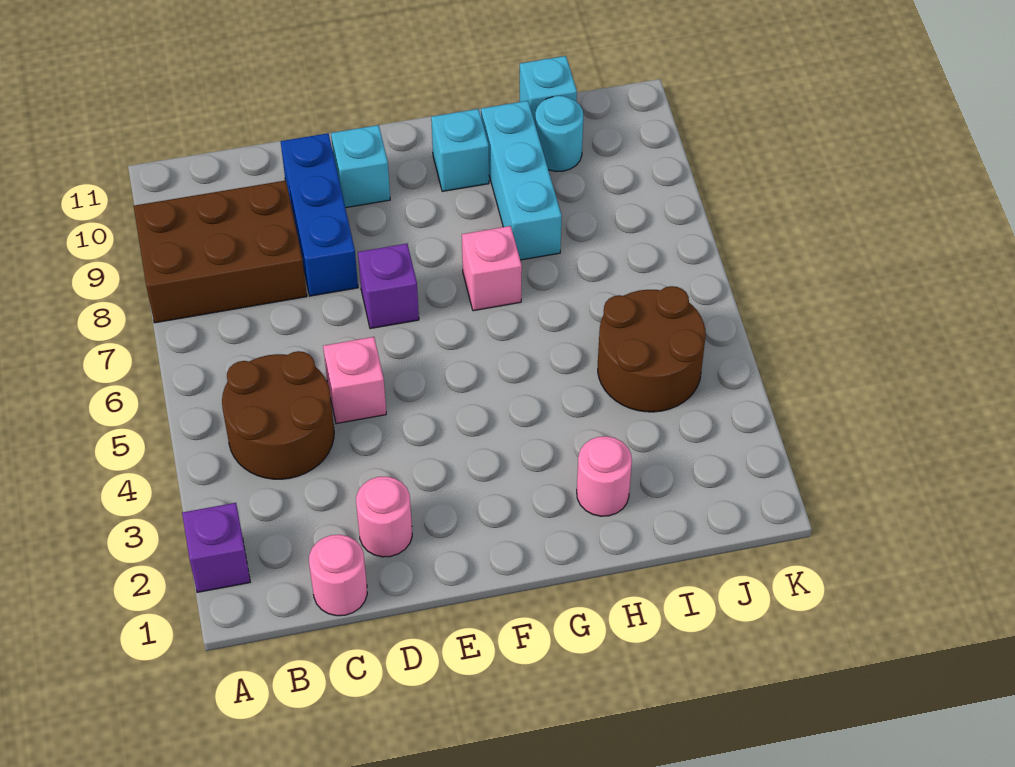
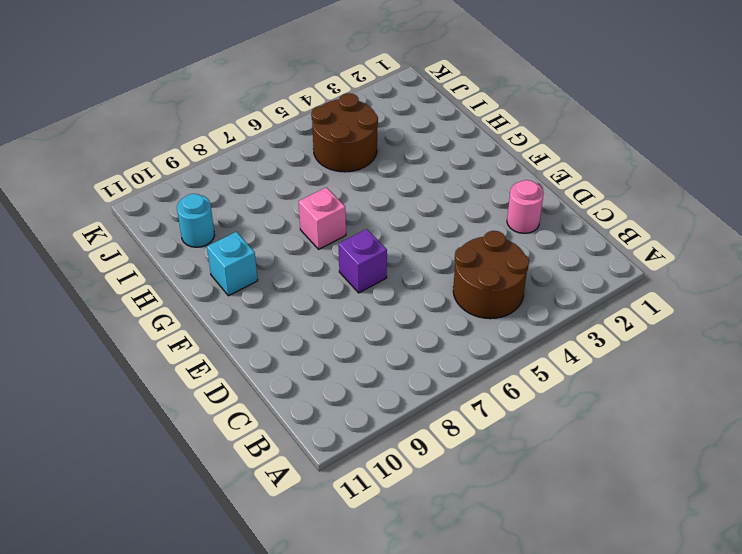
none -> purple 1x1 brick [182,503,250,592]
none -> brown 2x3 brick [134,180,307,323]
none -> pink 1x1 round brick [309,535,367,616]

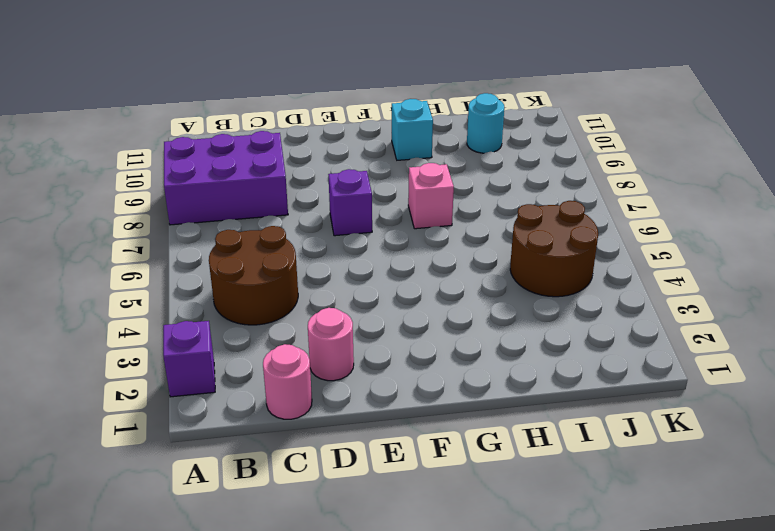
purple 2x3 brick [164,131,288,225] -> brown 2x3 brick [134,180,307,323]
none -> pink 1x1 brick [323,337,386,424]
none -> blue 1x3 brick [281,133,358,296]
none -> cyan 1x1 brick [331,125,390,208]

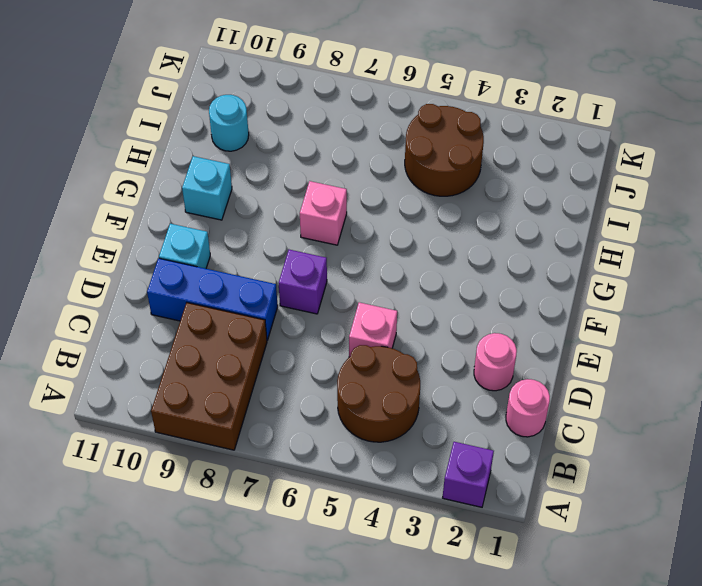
none -> pink 1x1 round brick [577,436,632,516]
none -> cyan 1x3 brick [481,101,562,260]
none -> cyan 1x1 brick [520,56,577,122]

